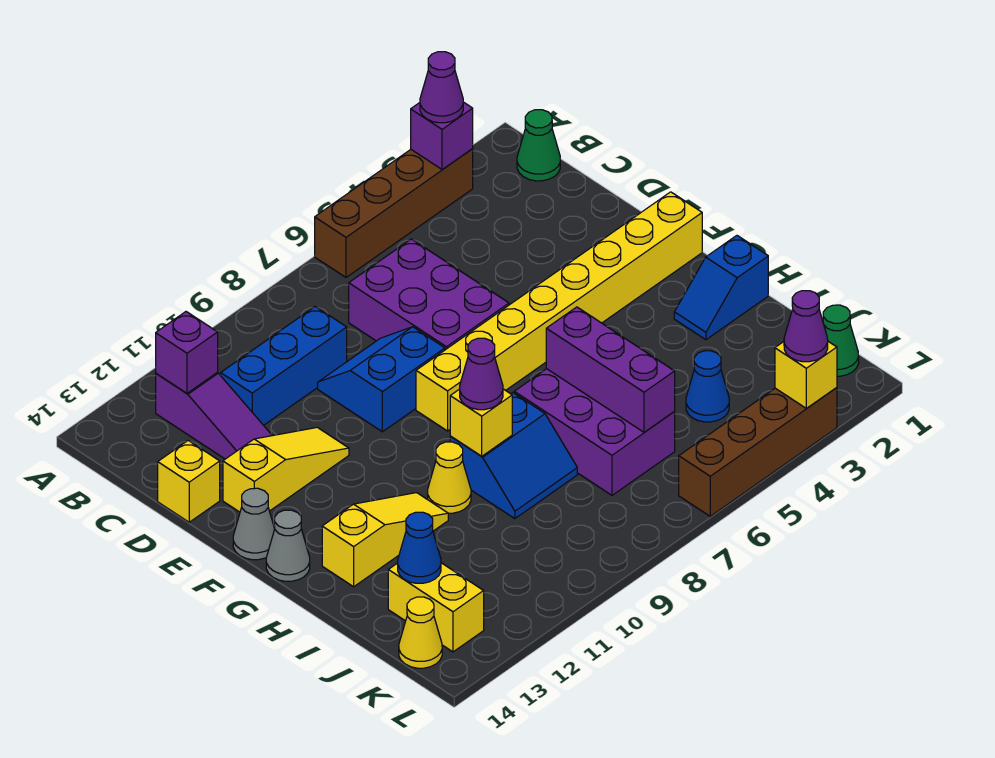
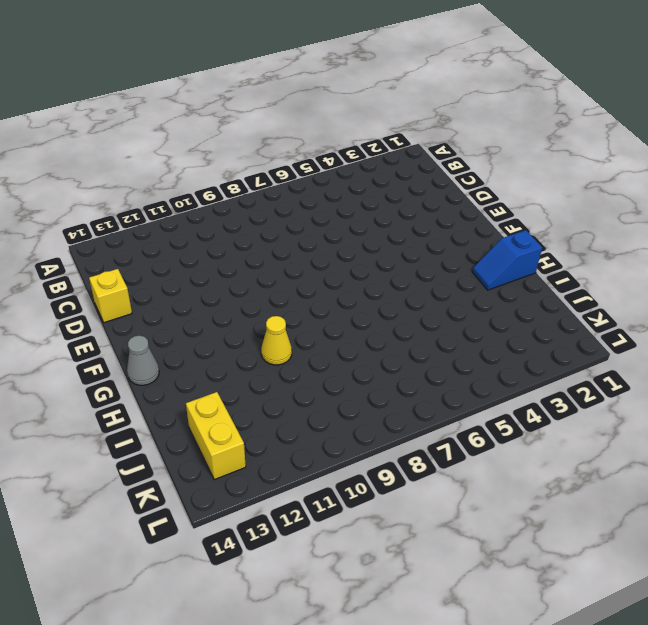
none -> brown 1x4 brick [315,149,473,277]
none -> green 1x1 cone [517,110,560,181]
none -> purple 1x3 slope [156,372,272,459]
none -> purple 2x3 brick [349,239,509,350]

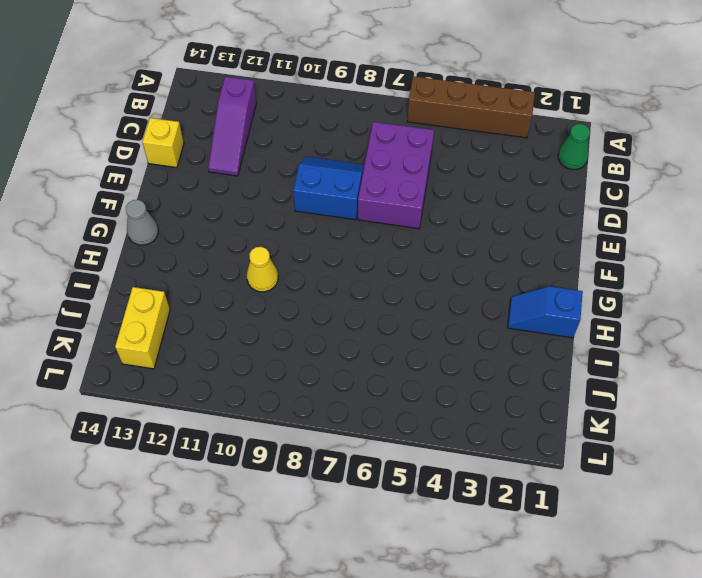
none -> blue 1x3 brick [221,306,347,425]
none -> yellow 1x3 slope [223,427,349,512]
none -> yellow 1x8 brick [416,192,702,431]
none -> grey 1x1 cone [233,488,275,560]

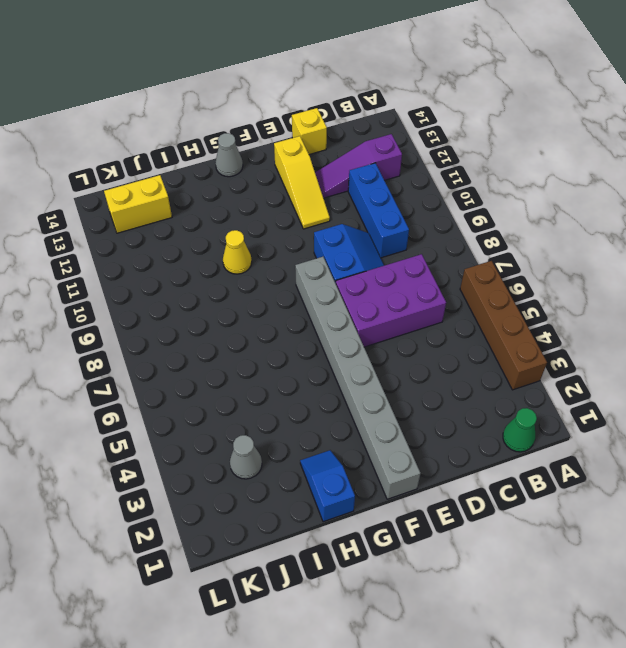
grey 1x8 brick [295,257,421,499] -> yellow 1x8 brick [416,192,702,431]
grey 1x1 cone [230,435,262,479] -> grey 1x1 cone moved to [233,488,275,560]
none -> purple 2x3 brick [514,369,675,495]
none -> blue 2x2 slope [450,393,577,519]
none -> yellow 1x3 slope [322,493,448,587]
none -> blue 1x1 cone [686,351,729,422]

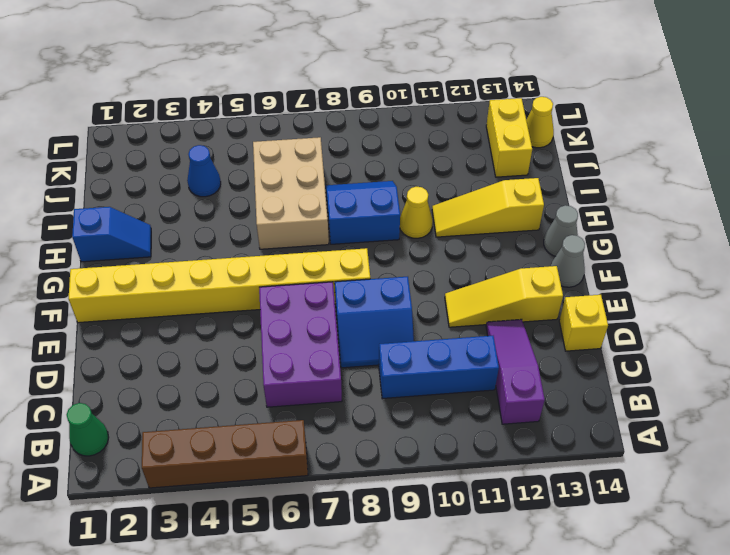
tan 2x3 brick [253,137,329,249] -> purple 2x3 brick [514,369,675,495]
none -> green 1x1 cone [823,305,859,376]
none -> brown 1x4 brick [679,388,837,516]
none -> purple 1x1 brick [411,102,473,170]
none -> purple 1x1 brick [156,312,218,393]

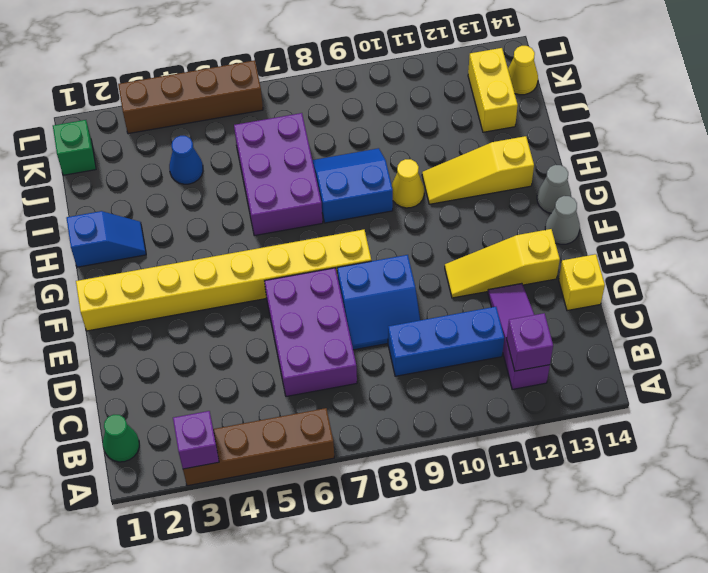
green 1x1 brick [53,120,96,175] -> green 1x1 cone [823,305,859,376]
none -> purple 1x3 brick [546,307,675,432]
none -> yellow 1x1 brick [450,389,512,456]
none -> blue 1x1 cone [398,512,441,583]
none -> yellow 1x1 brick [775,342,837,408]

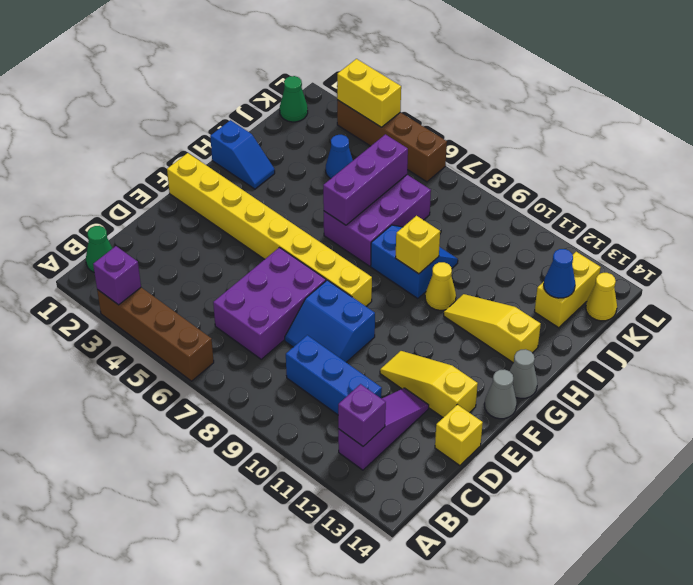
yellow 1x2 brick [337,59,401,127] -> yellow 1x1 brick [775,342,837,408]
none -> purple 1x1 cone [420,52,463,123]
none -> purple 1x1 cone [460,338,503,410]
none -> purple 1x1 cone [784,291,828,362]

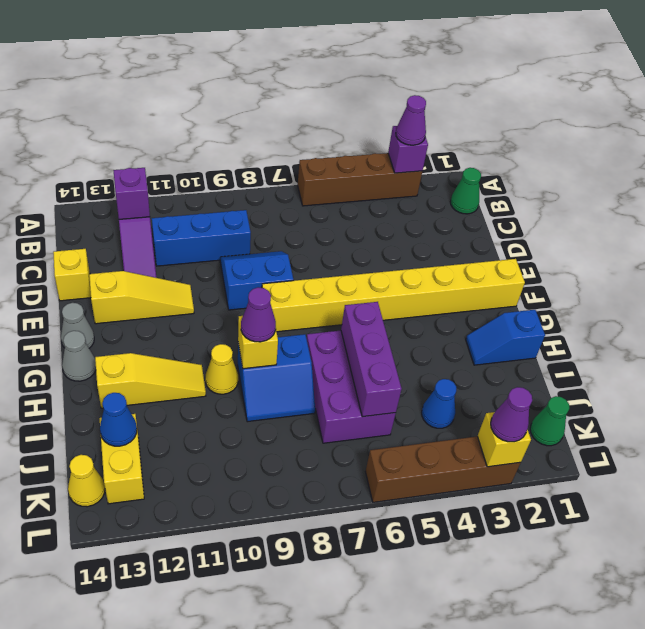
none -> purple 2x3 brick [349,239,509,350]

